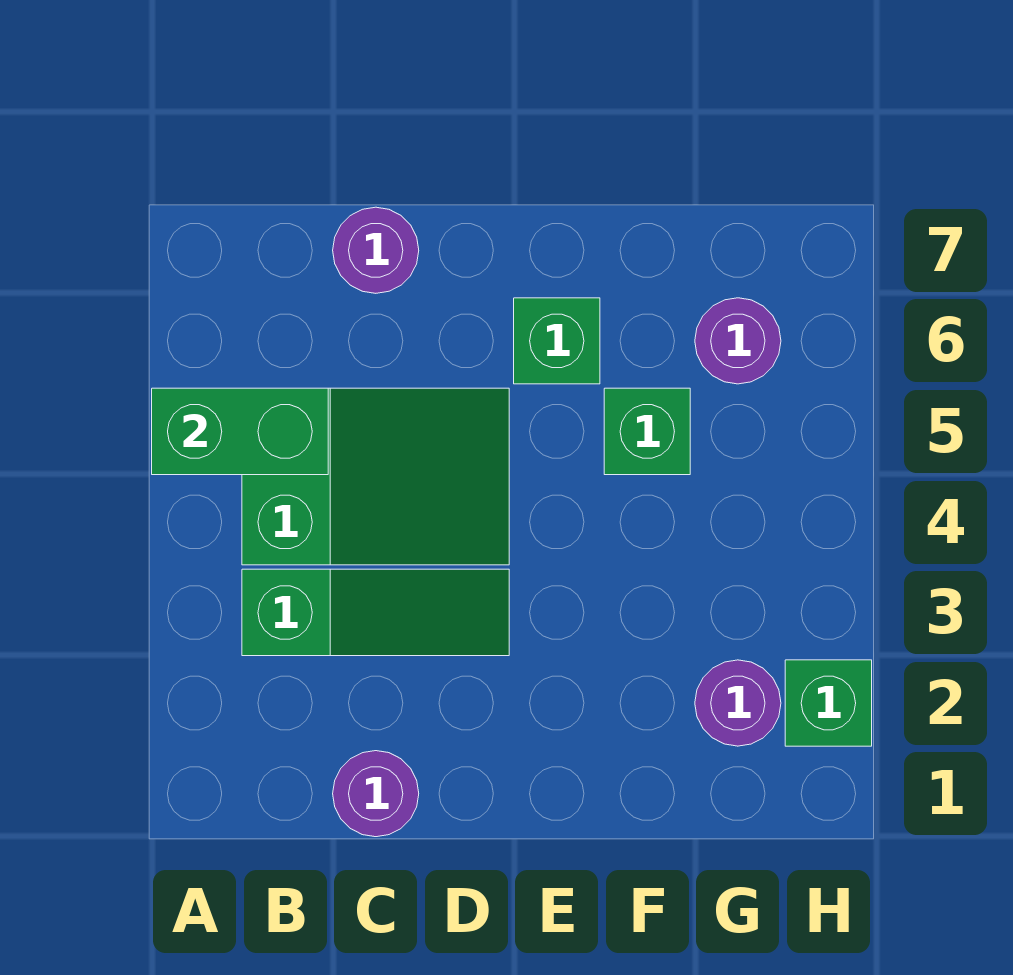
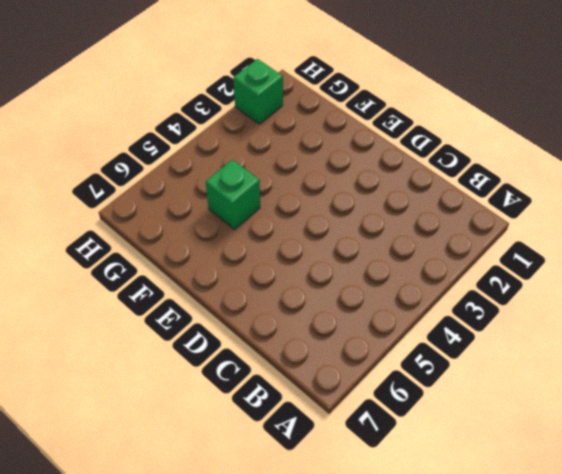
none -> green 1x3 slope [242,569,509,656]
none -> green 2x3 slope [242,388,509,565]

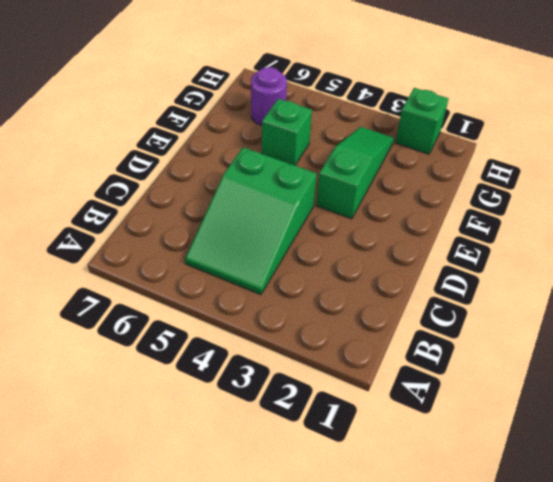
green 2x3 slope [185,147,317,295] -> green 2x3 slope turned to [242,388,509,565]
green 1x3 slope [316,127,394,219] -> green 1x3 slope moved to [242,569,509,656]
none -> purple 1x1 round brick [333,751,419,837]
none -> purple 1x1 round brick [333,207,419,293]

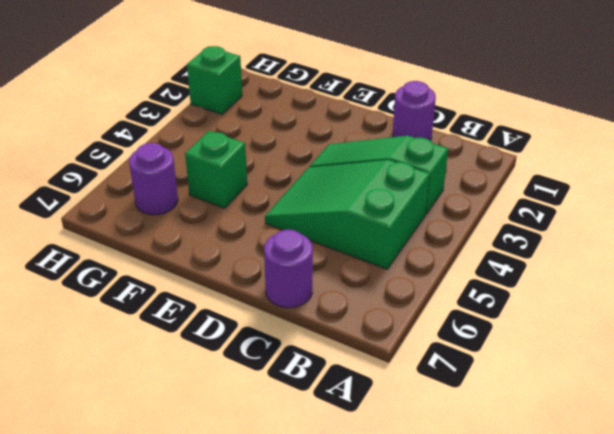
none -> green 1x1 brick [514,298,600,384]
none -> purple 1x1 round brick [695,660,781,746]

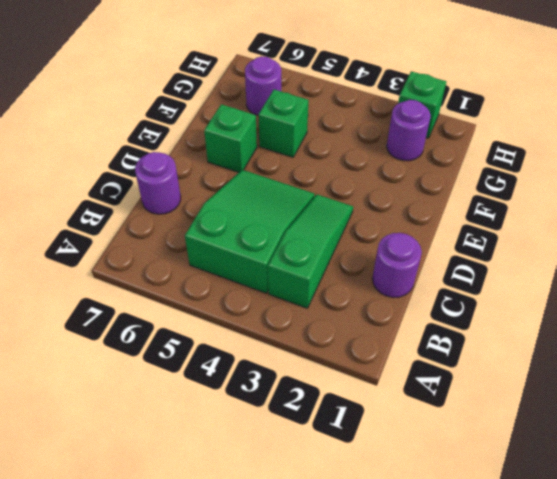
none -> green 1x2 brick [152,388,328,475]

